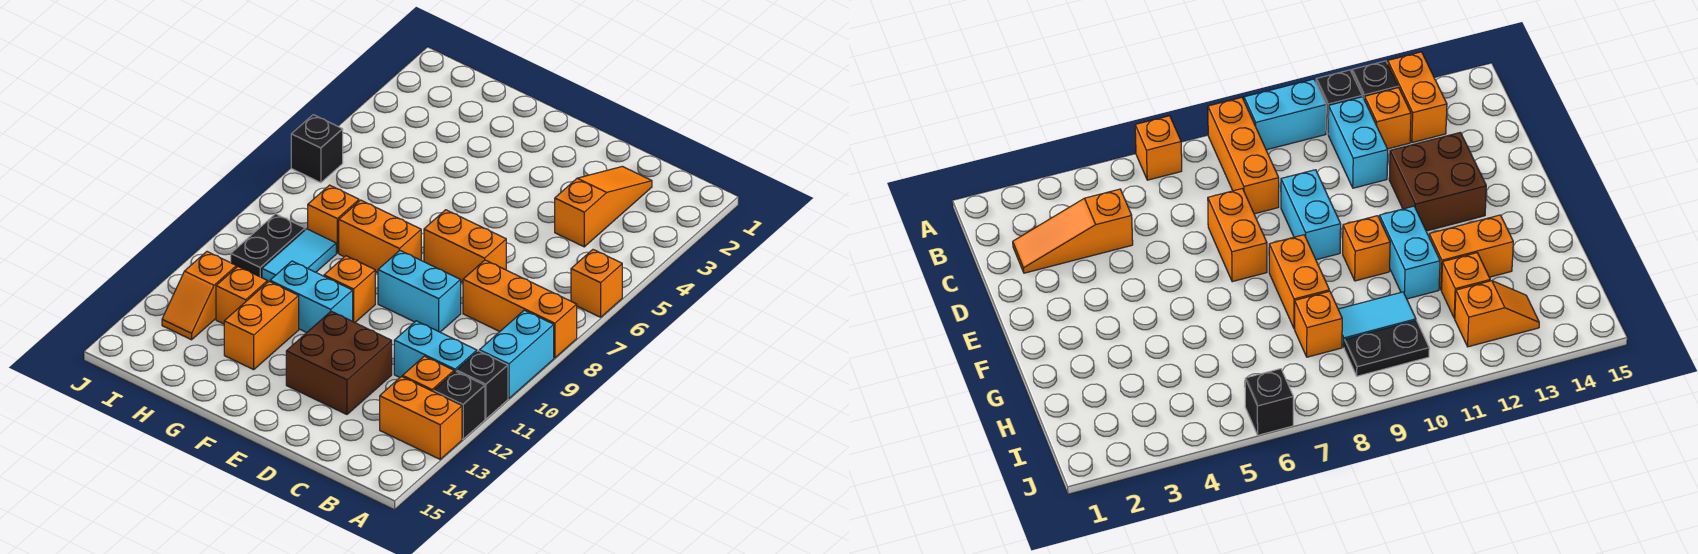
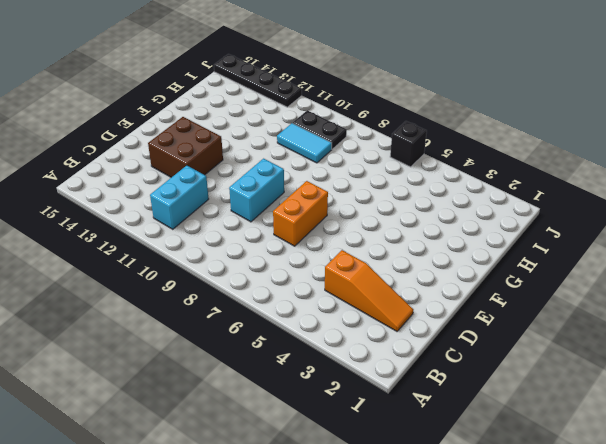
black 1x4 plate [214,54,302,107] -> none
none -> orange 1x1 brick [571,250,622,317]
none -> orange 1x3 brick [463,260,577,358]
none -> cyan 1x2 brick [479,310,554,398]

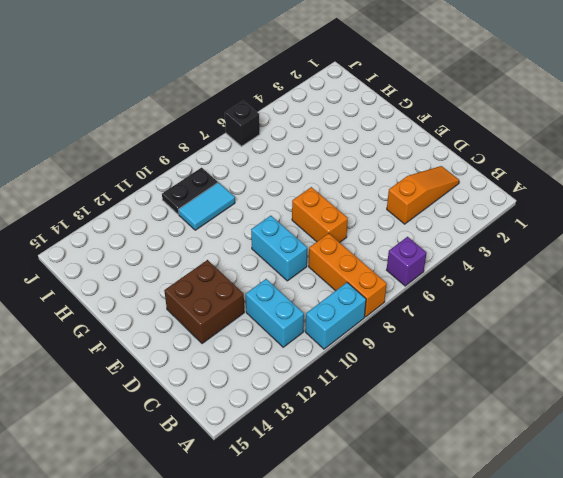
purple 1x1 brick [387,237,427,286] -> orange 1x1 brick [571,250,622,317]
none -> black 1x1 brick [457,351,508,419]
none -> black 1x1 brick [434,371,485,439]
none -> orange 1x2 brick [380,377,462,459]

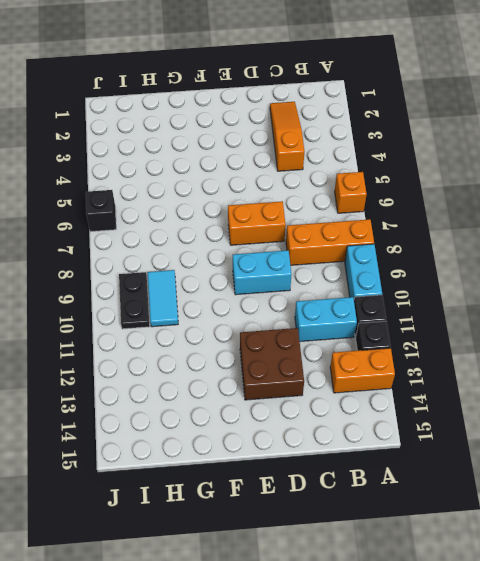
none -> orange 1x1 brick [403,356,454,392]
none -> orange 1x2 brick [339,200,421,273]
none -> orange 1x1 brick [324,256,375,322]

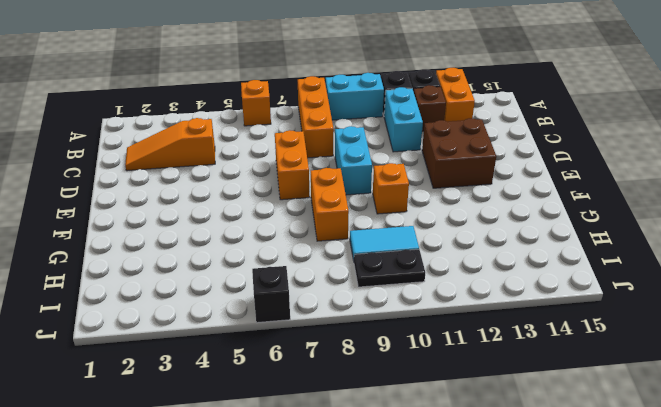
brown 1x1 brick [414,85,446,132] -> orange 1x1 brick [403,356,454,392]
none -> cyan 1x2 brick [270,261,353,333]
none -> orange 1x2 brick [224,282,299,370]
none -> orange 1x1 brick [308,185,359,253]

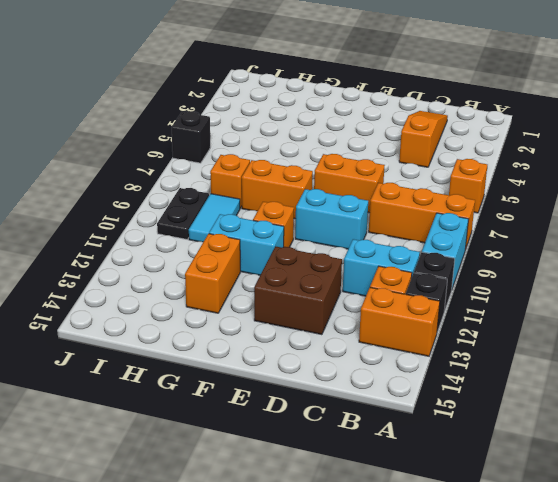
none -> orange 1x1 brick [216,267,267,324]
none -> orange 1x2 slope [162,252,236,340]

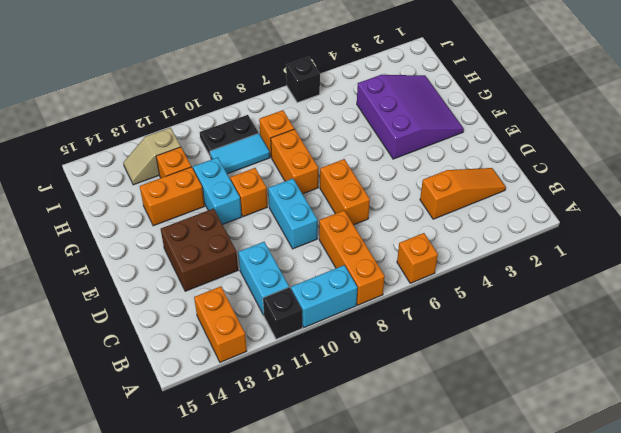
purple 3x3 slope [357,75,464,159] -> none
tan 1x2 slope [123,128,181,185] -> orange 1x2 slope [162,252,236,340]
none -> black 1x1 brick [434,371,485,439]
none -> orange 1x1 brick [403,356,454,392]

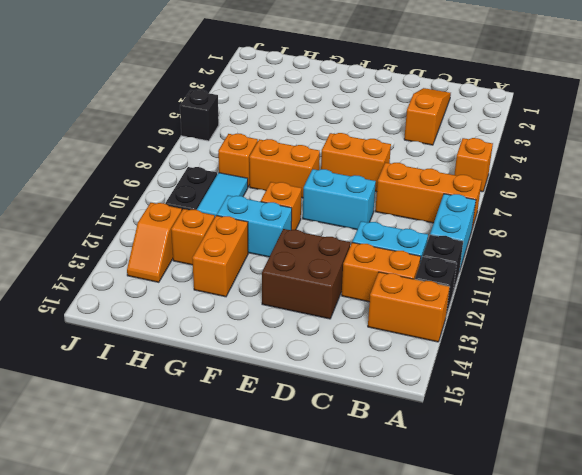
orange 1x2 brick [342,243,421,302] -> orange 1x1 brick [403,356,454,392]

